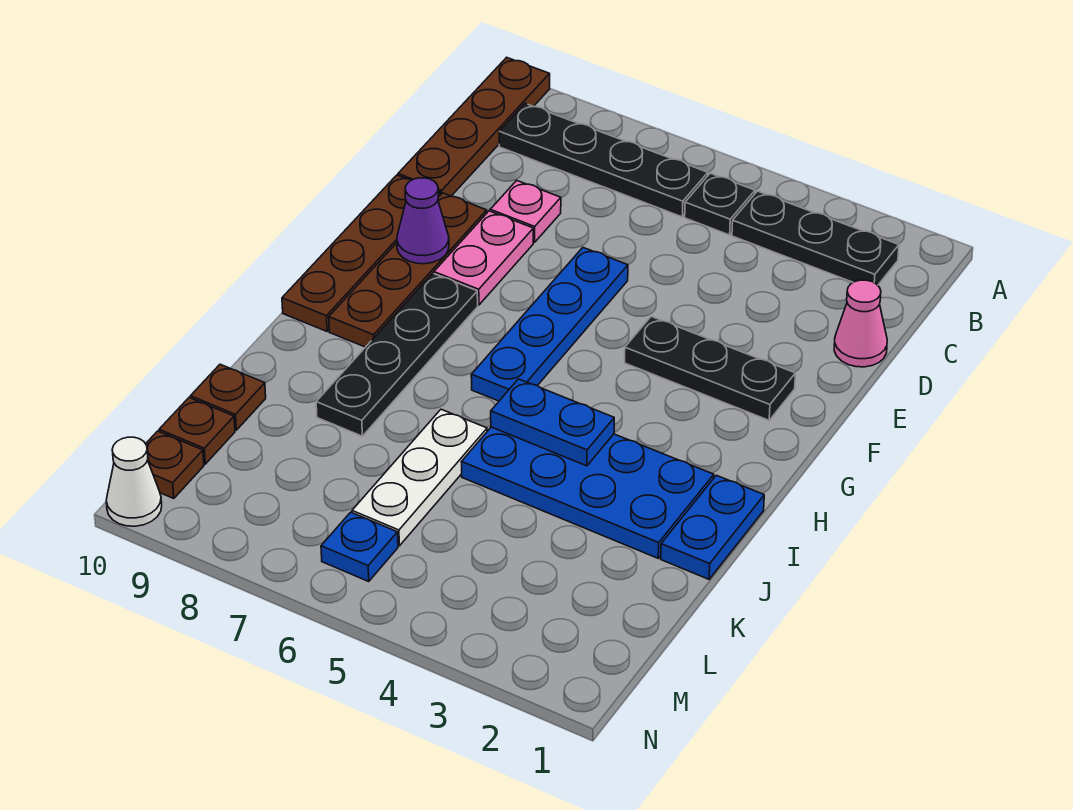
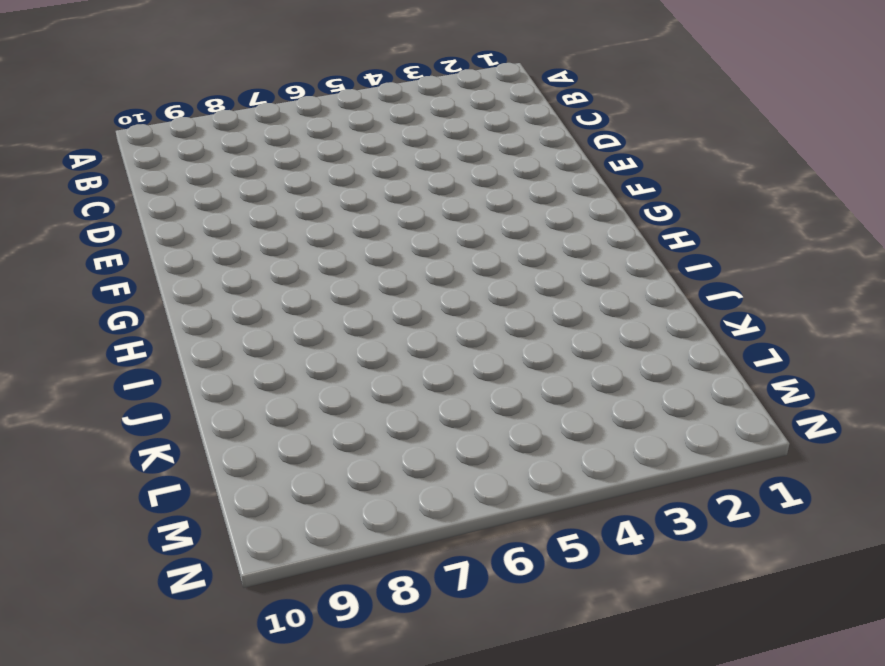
none -> brown 1x4 plate [398,57,550,196]
none -> black 1x3 plate [732,191,899,285]
none -> black 1x1 plate [685,173,755,235]

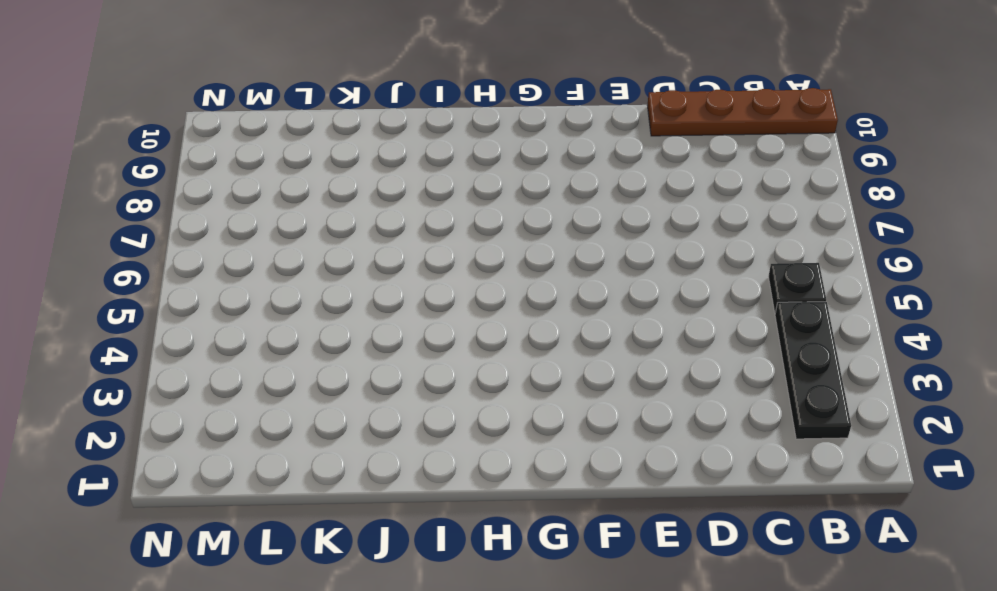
none -> black 1x4 plate [499,103,708,217]
none -> pink 1x1 cone [834,280,887,367]
none -> pink 1x1 plate [490,180,561,242]

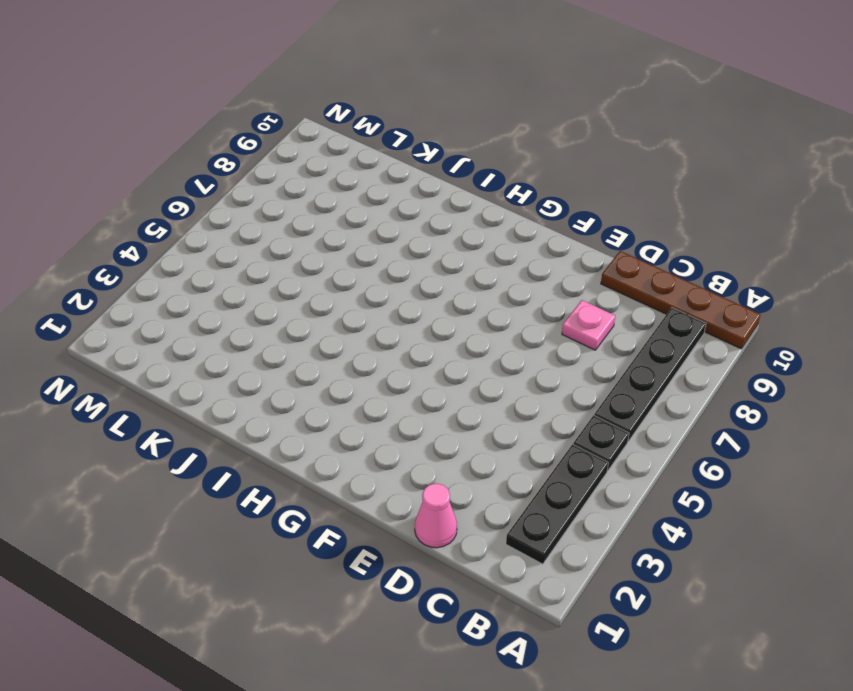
none -> blue 1x4 plate [471,248,628,401]
none -> pink 1x2 plate [434,211,533,305]
none -> brown 1x4 plate [329,193,487,347]

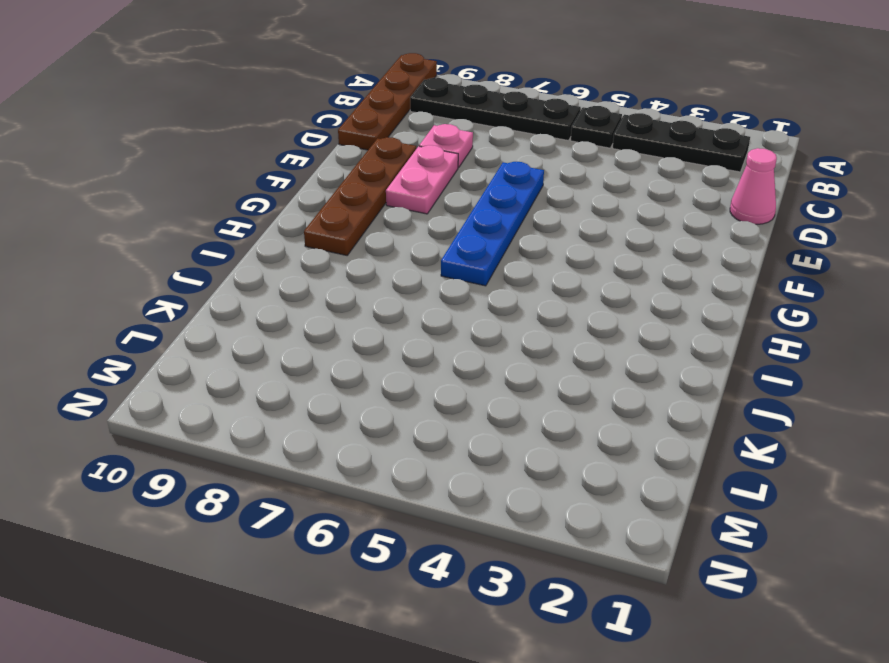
none -> brown 1x4 plate [282,175,440,331]
none -> black 1x3 plate [625,317,795,420]
none -> black 1x4 plate [316,273,478,436]

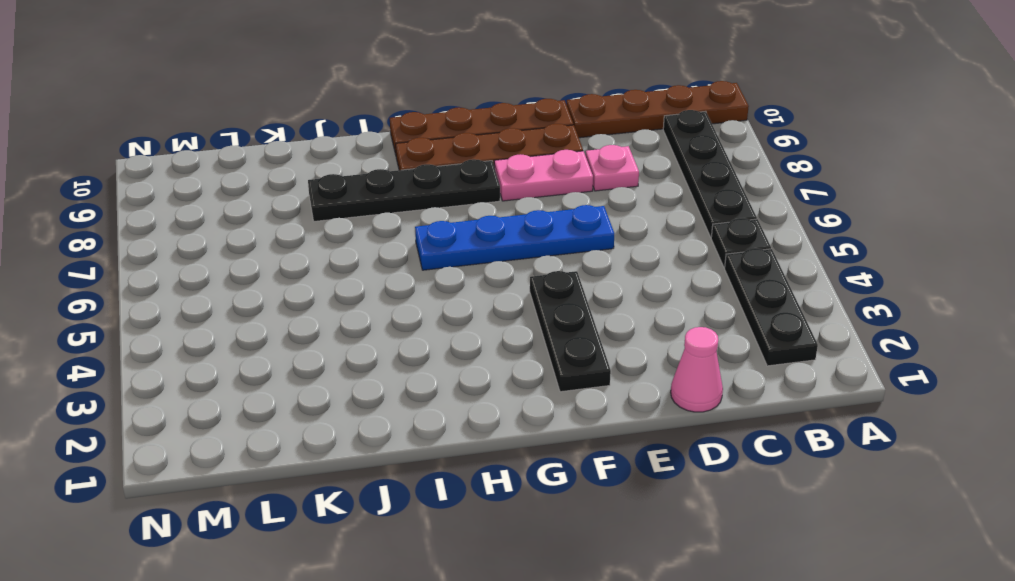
none -> blue 1x2 plate [661,475,764,579]
none -> blue 2x4 plate [462,427,714,558]
none -> white 1x3 plate [352,409,487,546]

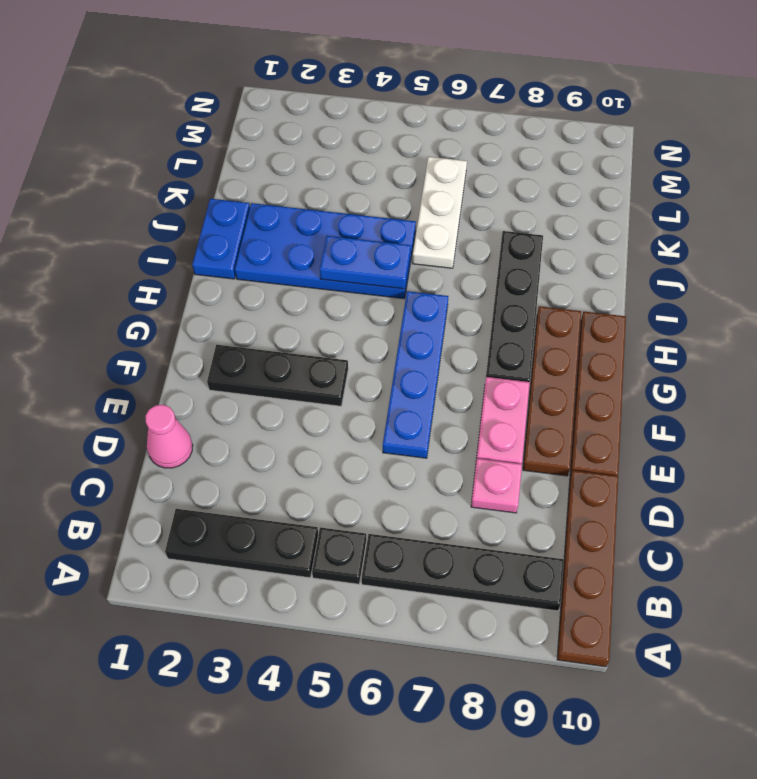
none -> brown 1x1 plate [191,364,266,430]
none -> brown 1x1 plate [159,398,235,464]
none -> blue 1x1 plate [321,512,398,581]

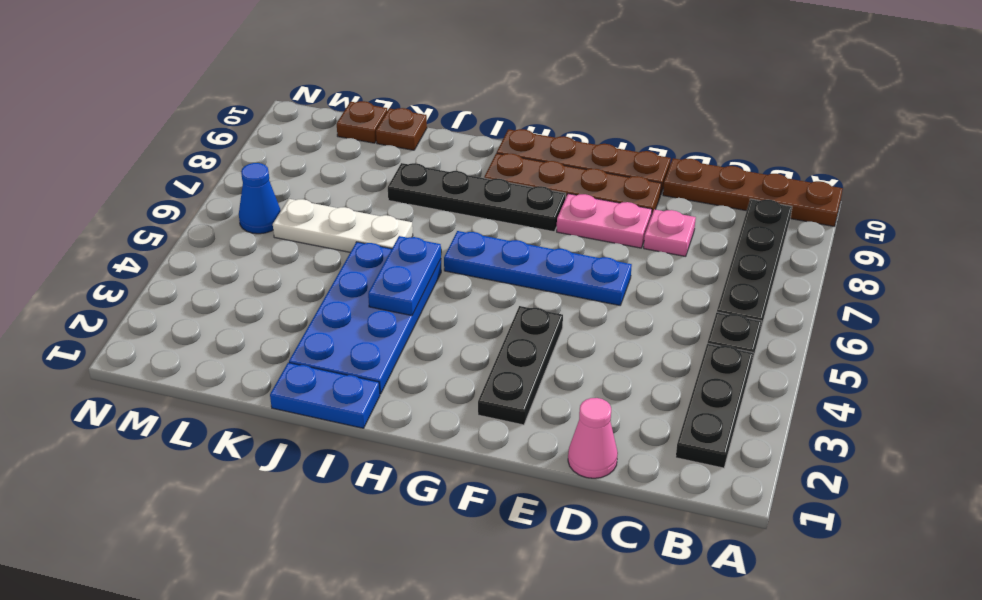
blue 1x1 cone [239,163,281,234] -> blue 1x1 plate [321,512,398,581]
none -> brown 1x1 plate [146,431,204,499]
none -> white 1x1 cone [106,437,162,526]
none -> purple 1x1 cone [397,178,449,264]

